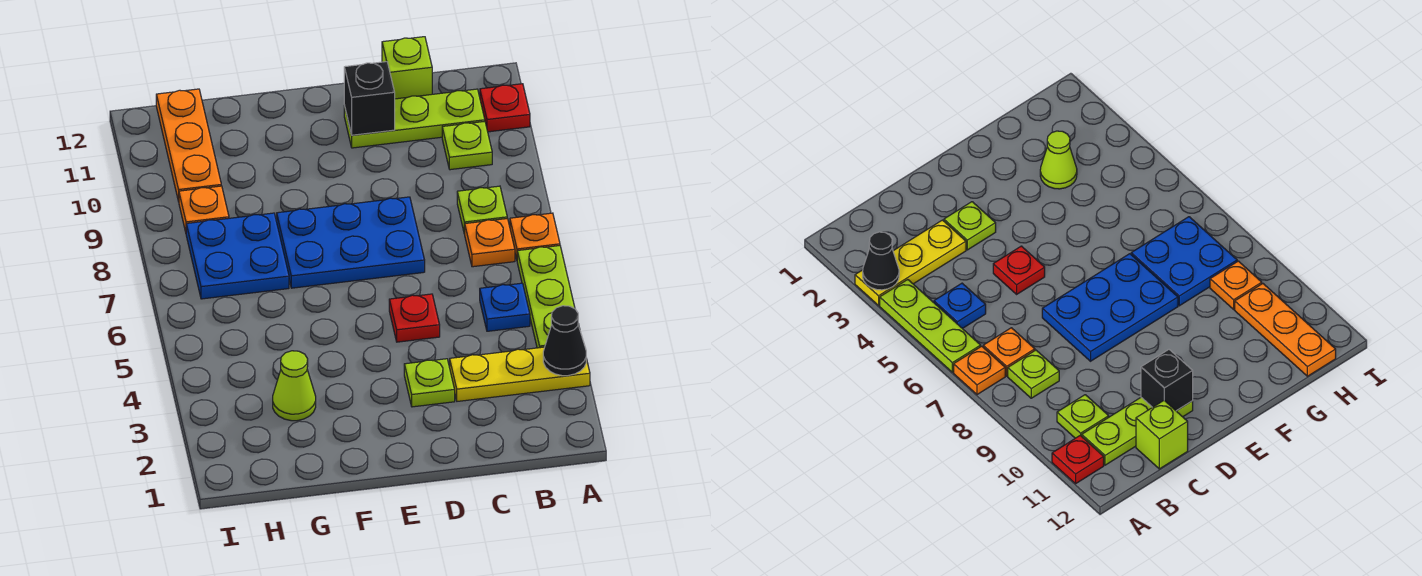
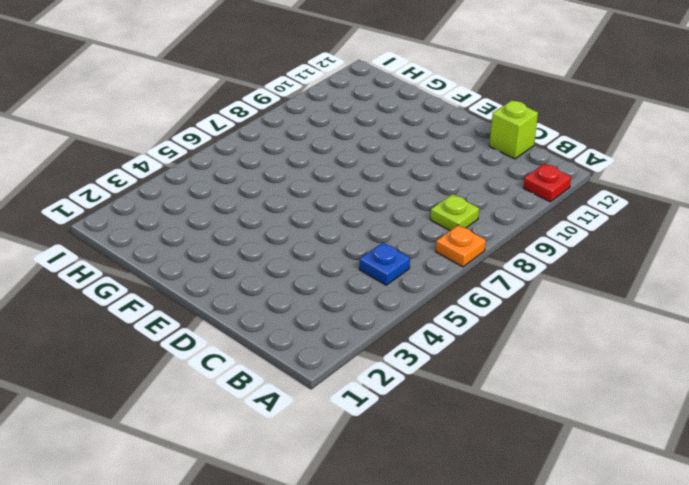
none -> yellow 1x3 plate [450,347,590,401]
none -> lime 1x3 plate [517,246,579,348]
none -> orange 1x1 plate [465,219,515,267]

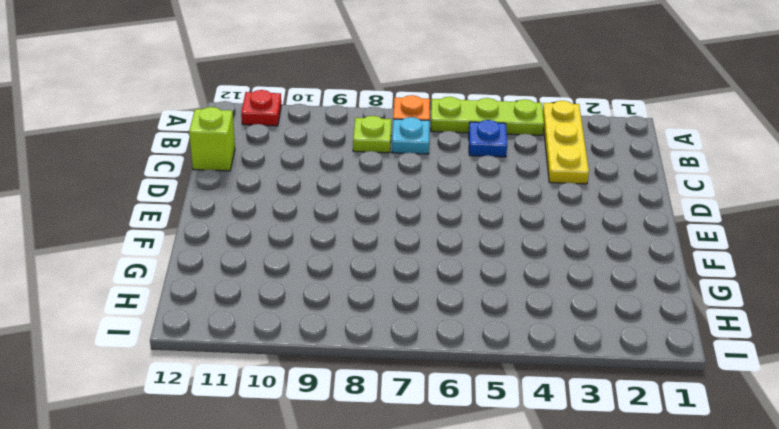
cyan 1x1 plate [392,117,430,154] -> orange 1x1 plate [465,219,515,267]
none -> lime 1x1 plate [442,121,492,170]
none -> lime 1x3 plate [344,89,485,148]
none -> lime 1x1 plate [404,359,455,407]

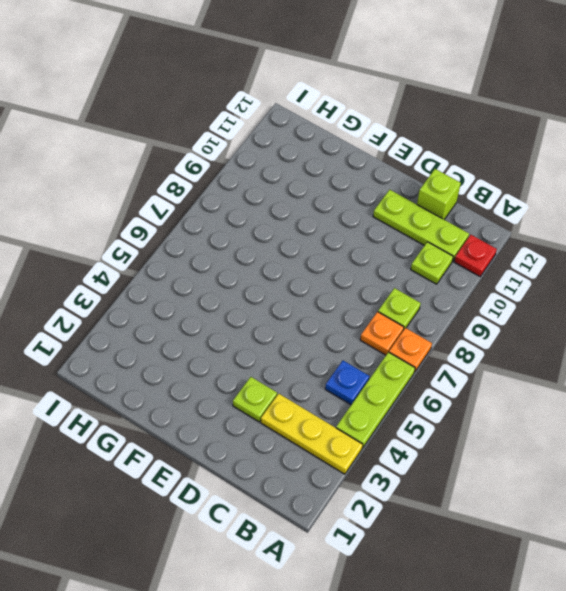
none -> red 1x1 plate [389,294,440,342]
none -> blue 2x3 plate [277,197,425,288]
none -> lime 1x1 cone [273,351,316,421]

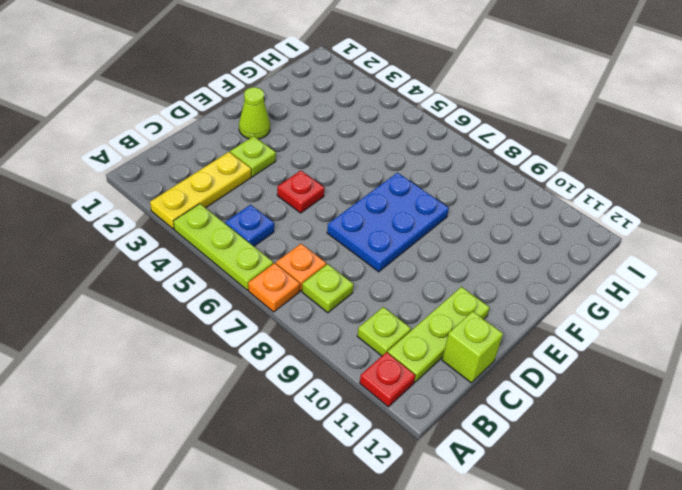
lime 1x1 cone [239,87,270,139] -> lime 1x1 cone moved to [273,351,316,421]
none -> blue 2x2 plate [186,213,289,299]
none -> orange 1x1 plate [179,186,229,232]
none -> orange 1x3 plate [156,89,221,202]

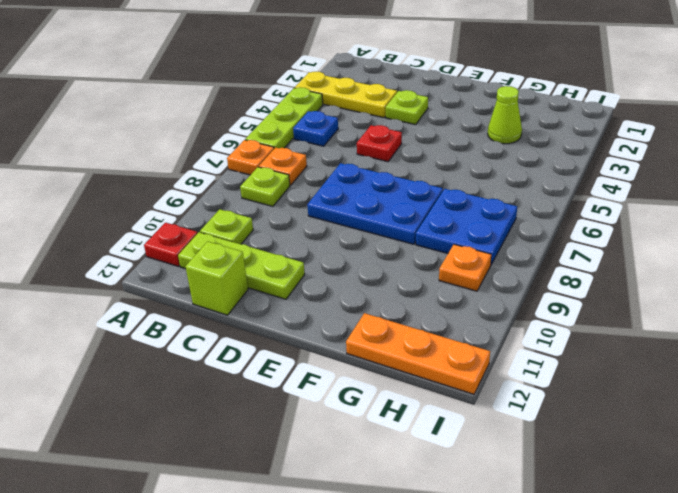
orange 1x3 plate [346,313,490,394] -> orange 1x3 plate turned to [156,89,221,202]
none -> black 1x1 cone [543,306,586,376]
none -> black 1x1 brick [344,62,395,135]

